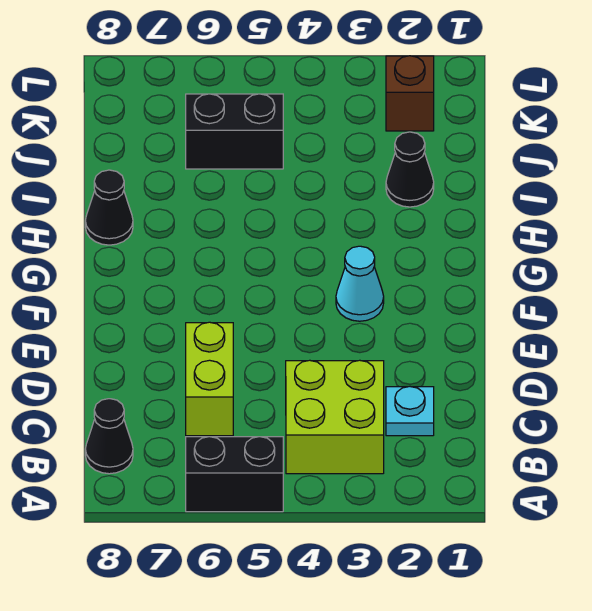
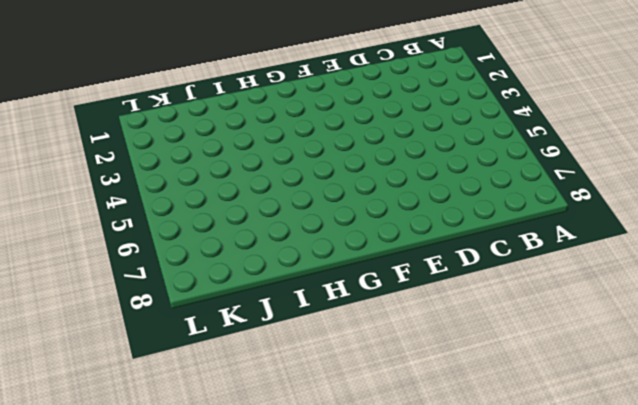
none -> black 1x2 brick [186,437,283,512]
none -> lime 2x2 brick [286,360,384,474]

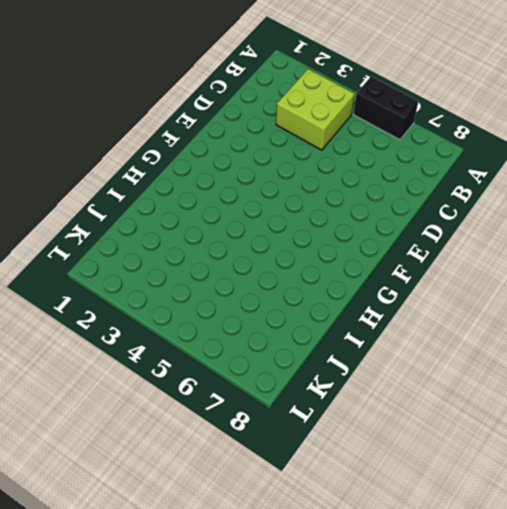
none -> black 1x1 cone [85,399,133,474]
none -> cyan 1x1 plate [386,387,434,436]

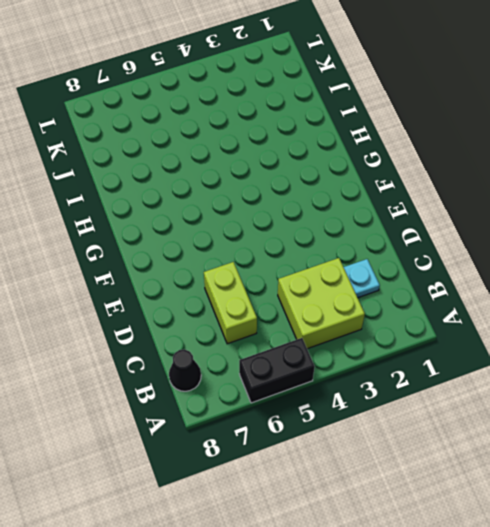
none -> cyan 1x1 cone [336,246,384,321]
none -> black 1x1 cone [85,170,133,245]

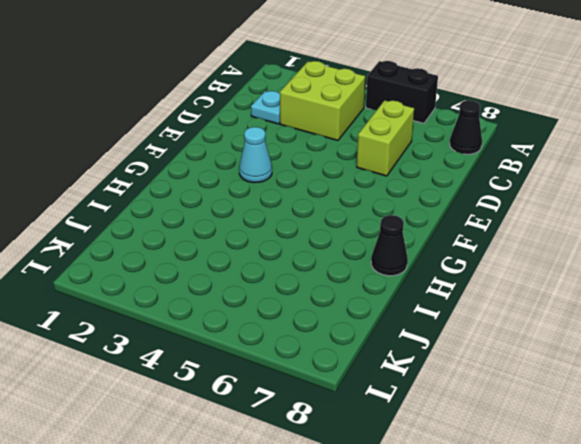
none -> black 1x1 cone [386,132,434,207]
none -> black 1x2 brick [186,94,283,169]

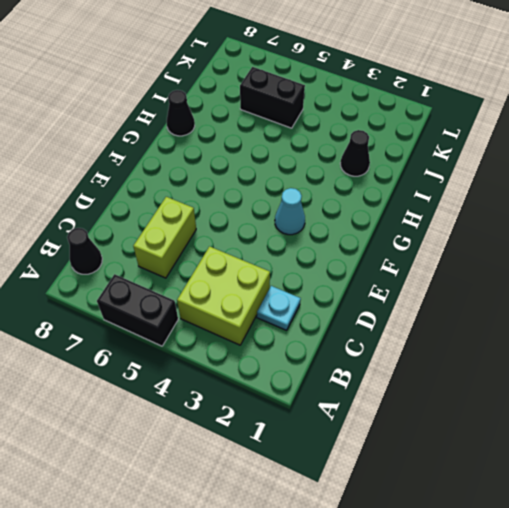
none -> brown 1x1 brick [386,56,434,131]

